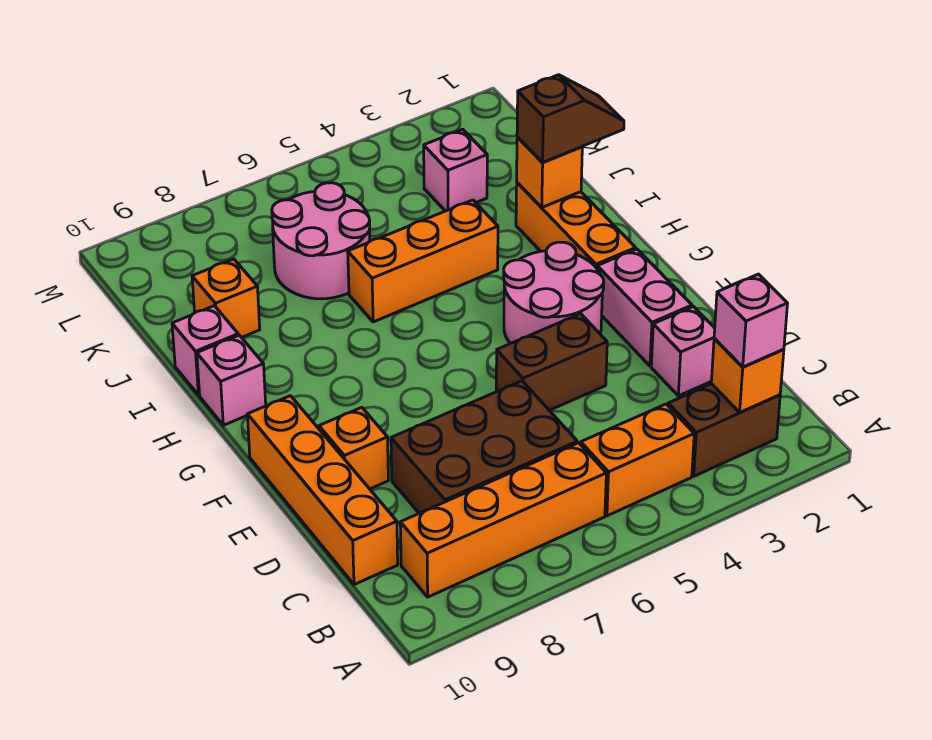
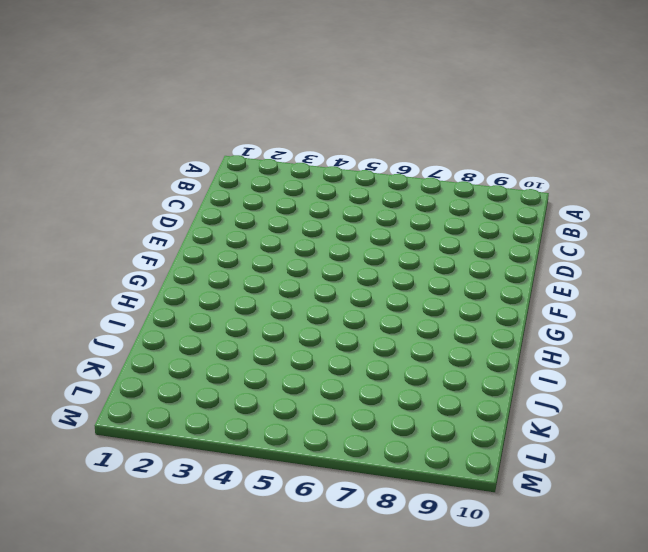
none -> brown 1x2 brick [668,384,780,476]
none -> orange 1x2 brick [581,404,694,516]
none -> orange 1x4 brick [400,443,606,597]

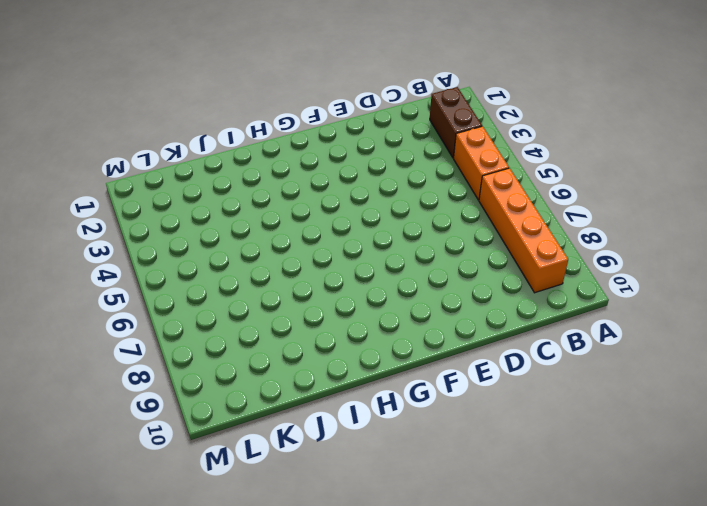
none -> brown 2x3 brick [391,381,577,513]
none -> orange 1x4 brick [247,396,398,585]
none -> pink 1x1 brick [651,307,715,396]

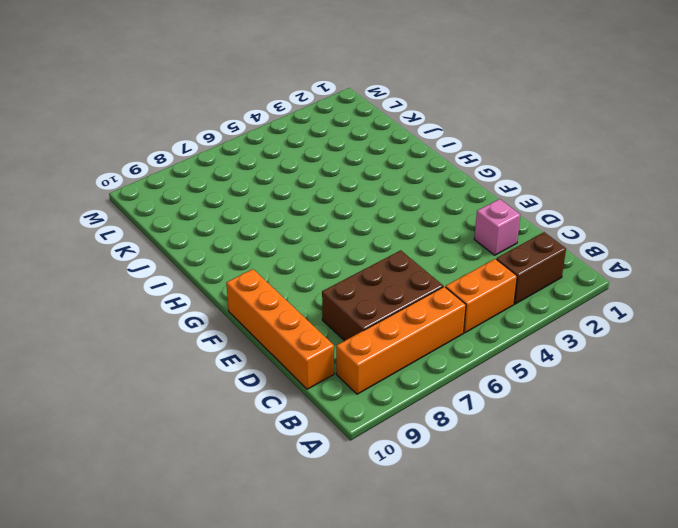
none -> pink 1x2 brick [597,249,692,366]
none -> brown 1x2 brick [496,314,607,410]
none -> orange 1x1 brick [319,407,388,489]

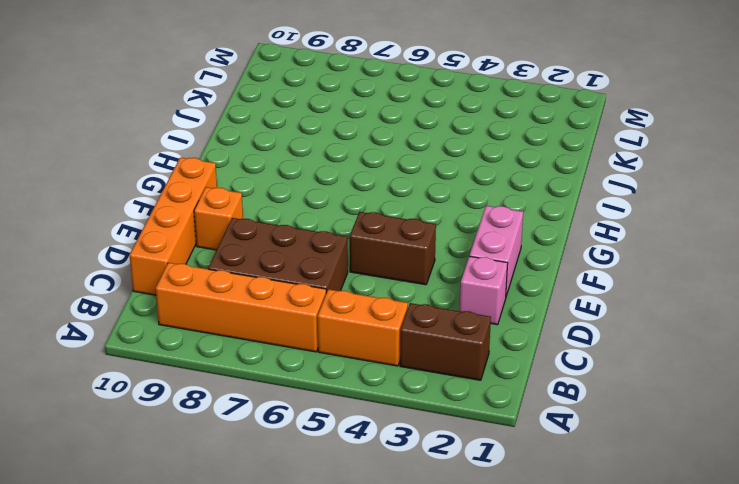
none -> pink 2x2 round brick [504,242,604,344]
none -> orange 1x3 brick [516,183,636,268]
none -> pink 1x1 brick [197,335,266,425]

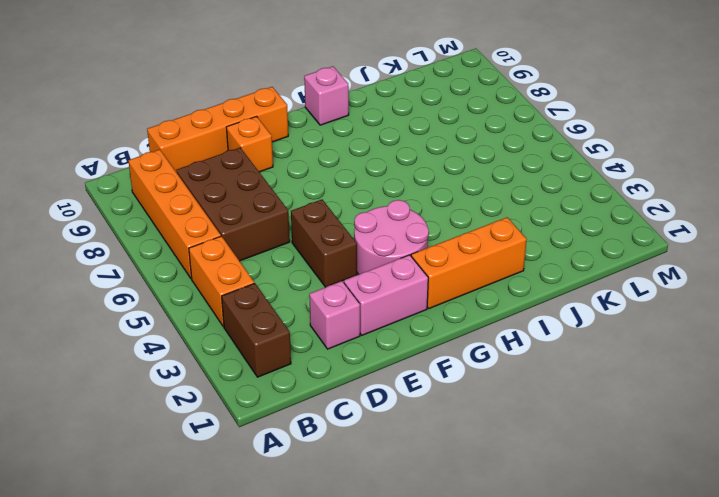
none -> orange 1x3 brick [348,200,498,322]
none -> pink 1x1 brick [172,306,238,395]
none -> pink 2x2 round brick [272,183,370,299]

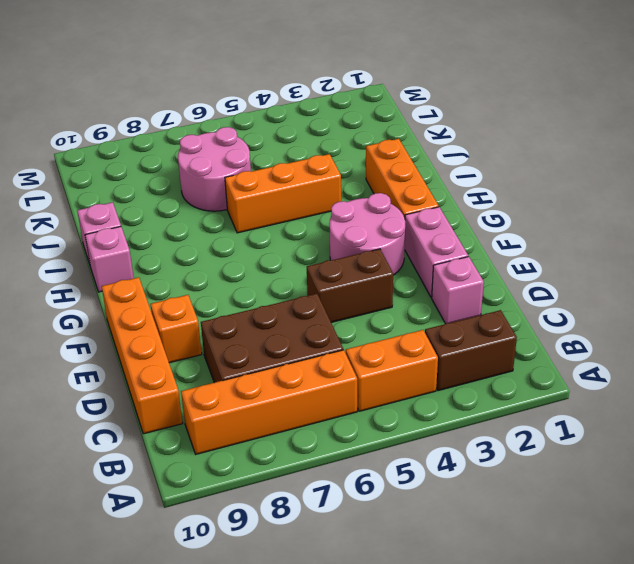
none -> orange 1x1 brick [192,259,260,337]
none -> pink 1x1 brick [424,129,487,211]
none -> orange 1x1 brick [711,338,784,412]

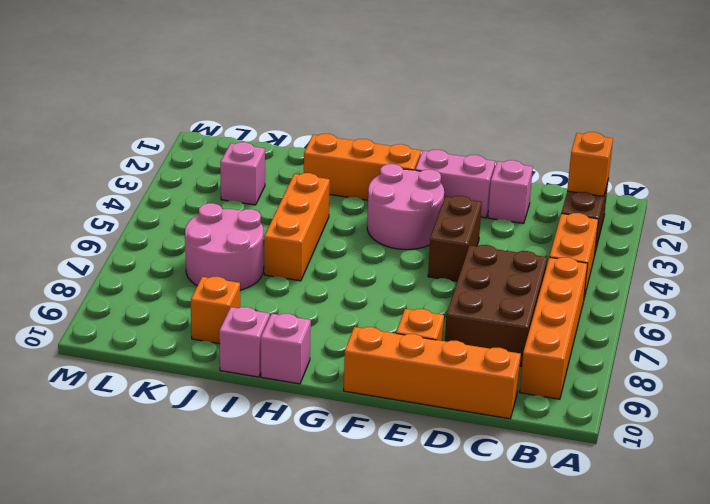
none -> orange 1x1 brick [517,137,582,207]
none -> pink 1x1 brick [714,274,788,367]
none -> brown 1x2 slope [517,75,624,162]

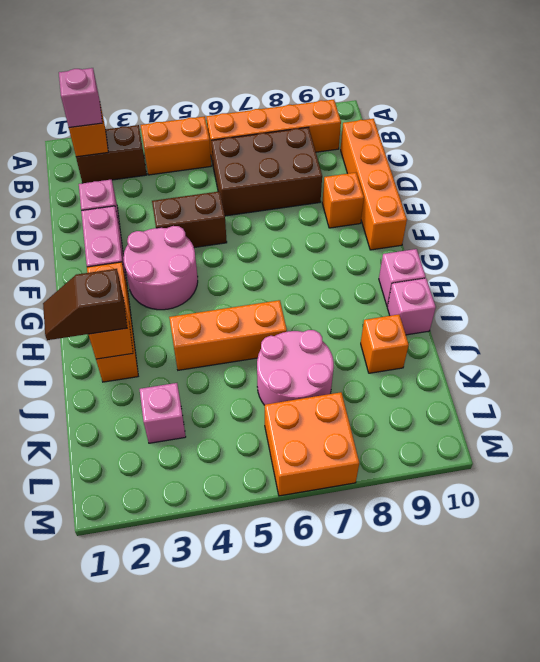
orange 2x2 brick [265,392,359,496] -> none

